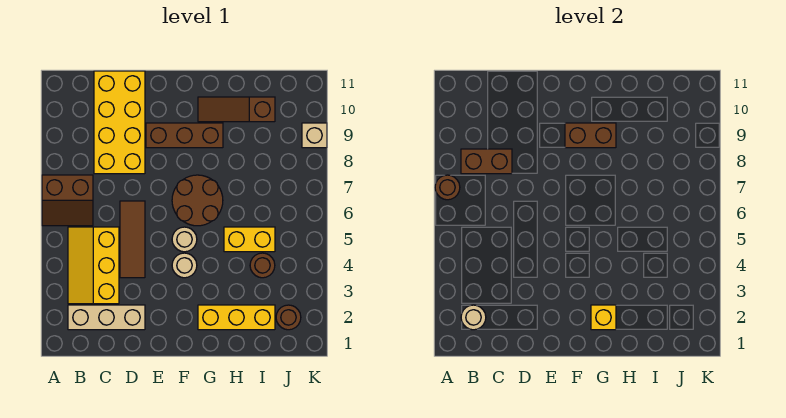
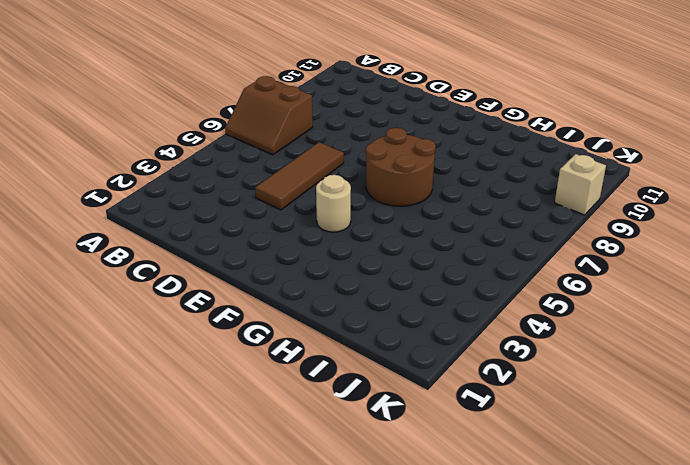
none -> tan 1x3 brick [68,305,145,330]
none -> yellow 2x3 slope [68,227,119,304]
none -> yellow 2x4 brick [94,71,145,174]

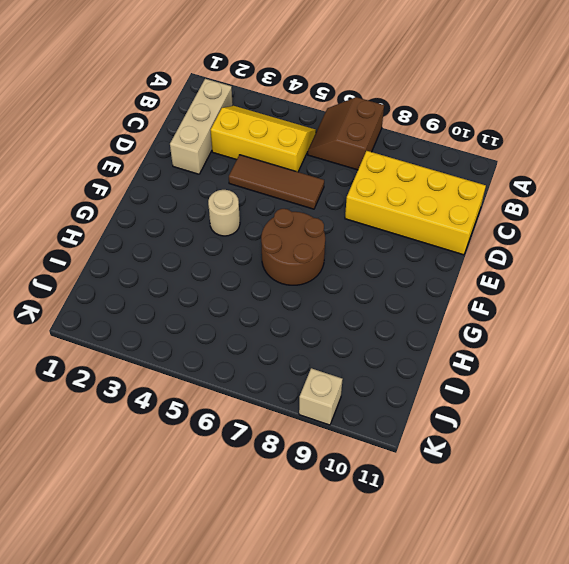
none -> brown 1x3 brick [146,123,223,148]
none -> tan 1x1 round brick [172,227,197,252]
none -> yellow 1x3 brick [198,305,275,330]

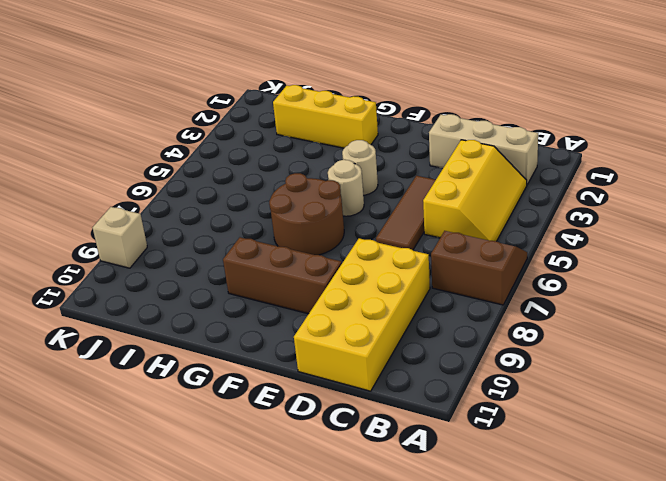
none -> brown 1x3 slope [198,97,275,122]
none -> yellow 1x2 brick [224,227,275,252]
none -> brown 1x1 round brick [250,253,275,278]

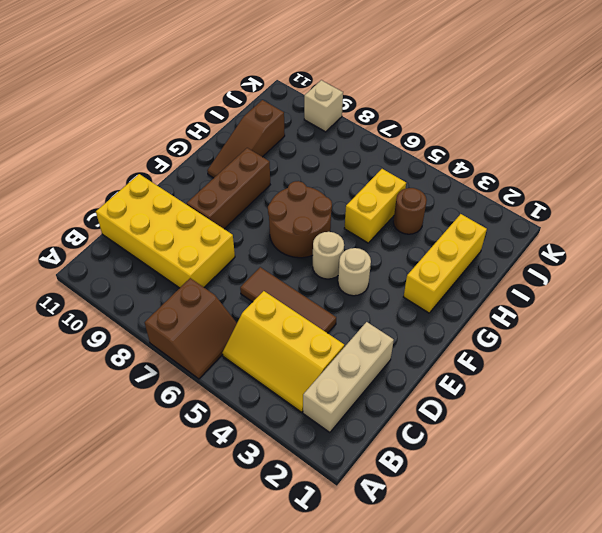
none -> brown 1x1 round brick [276,305,301,330]
none -> brown 1x1 round brick [435,175,460,200]
none -> tan 1x1 round brick [461,305,486,330]

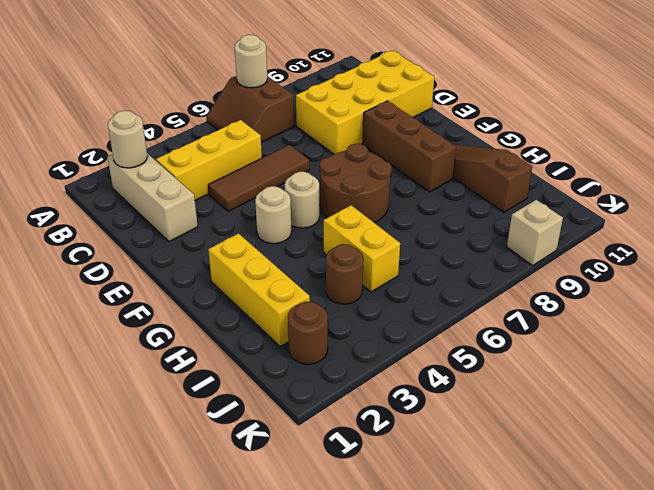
tan 1x1 round brick [234,35,267,88] -> brown 1x1 round brick [435,175,460,200]
none -> brown 1x2 brick [461,149,512,174]
none -> brown 1x2 brick [565,123,616,148]
none -> yellow 1x1 brick [591,305,616,330]

